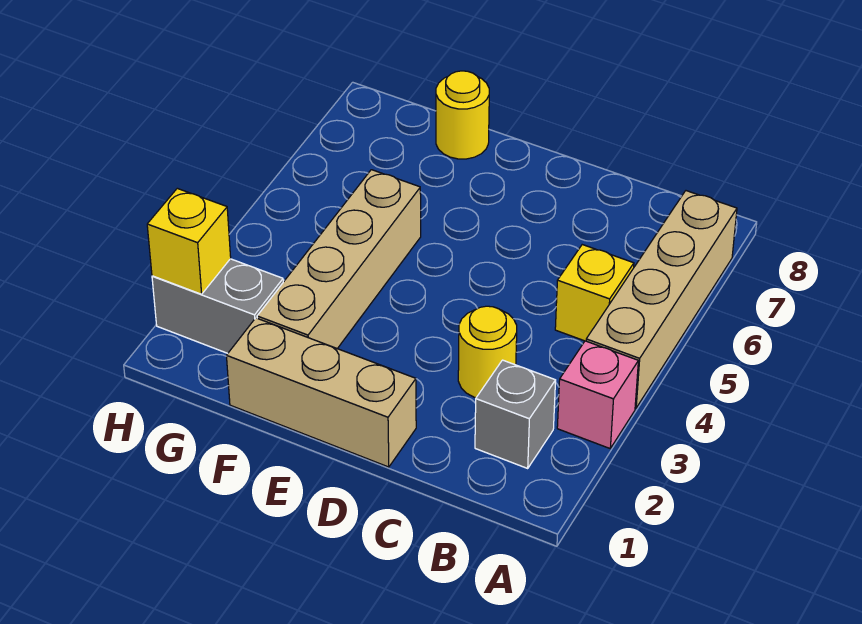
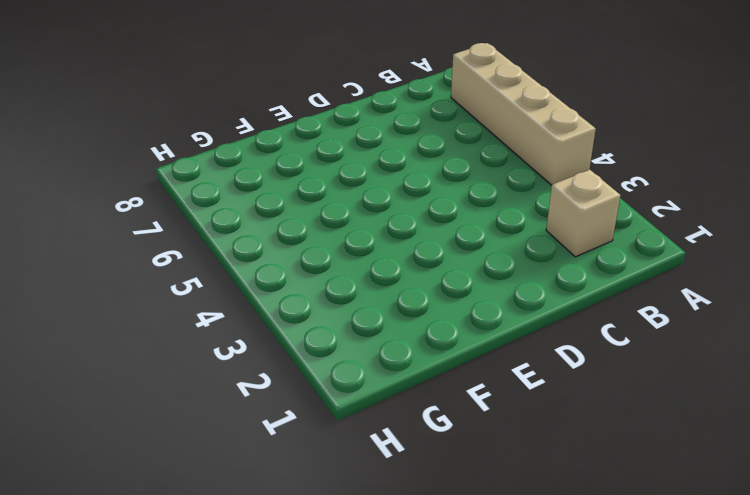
tan 1x1 brick [546,170,621,257] -> grey 1x1 brick [475,360,556,468]
none -> pink 1x1 brick [557,341,638,448]
none -> yellow 1x1 brick [555,245,634,341]

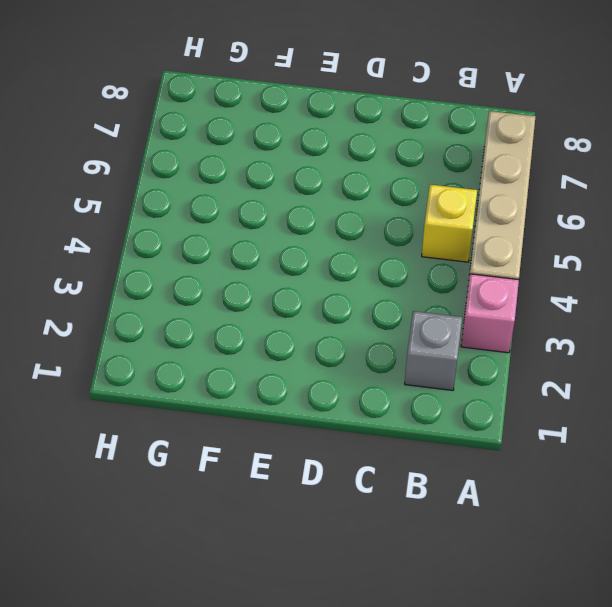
none -> yellow 1x1 round brick [458,306,517,398]
none -> tan 1x3 brick [226,318,416,467]

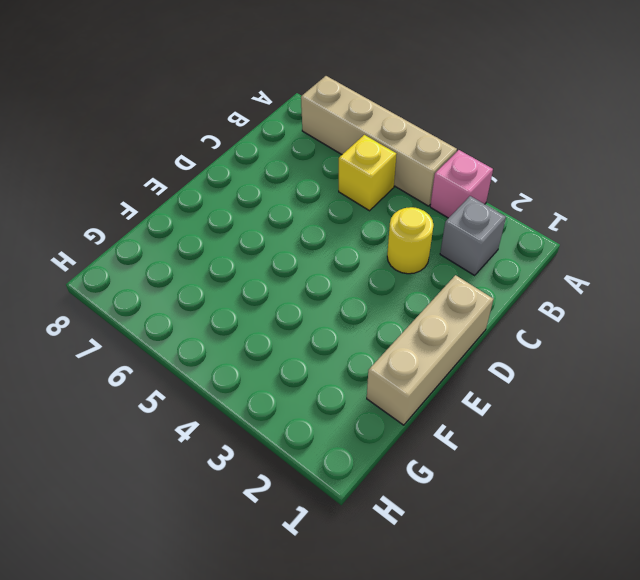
none -> tan 1x4 brick [257,170,421,349]
none -> yellow 1x1 round brick [436,71,489,159]

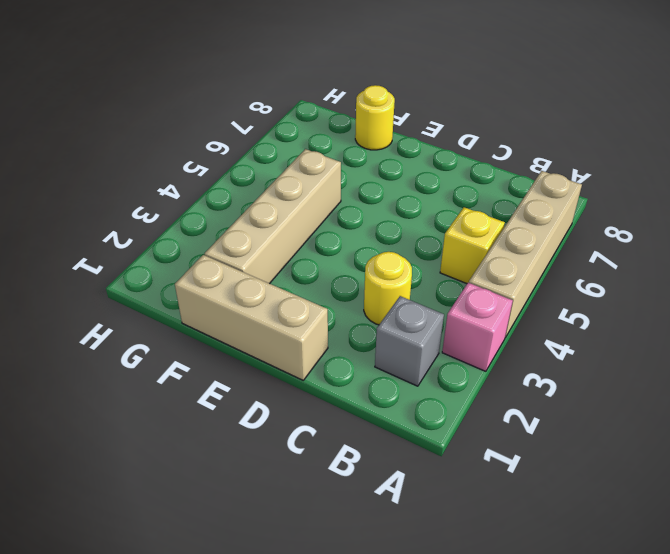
none -> grey 1x2 brick [152,259,283,353]
none -> yellow 1x1 brick [147,188,231,294]

